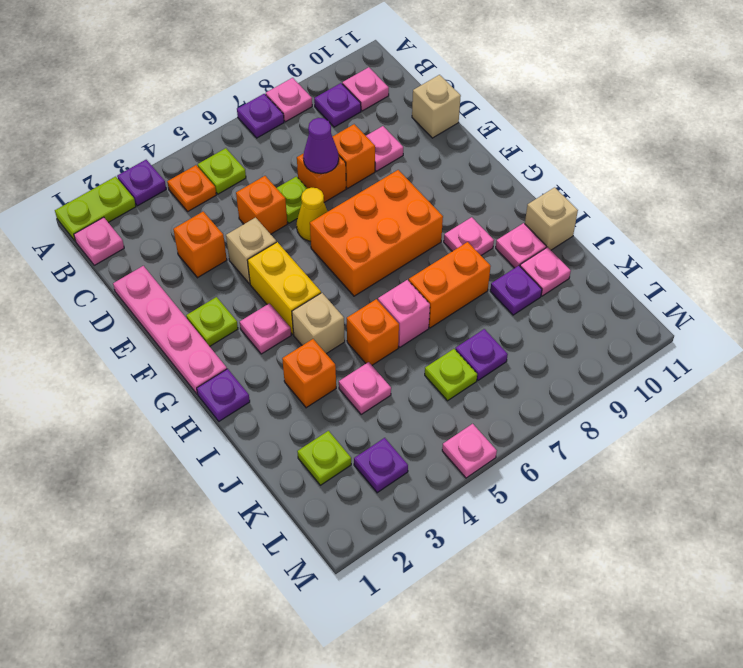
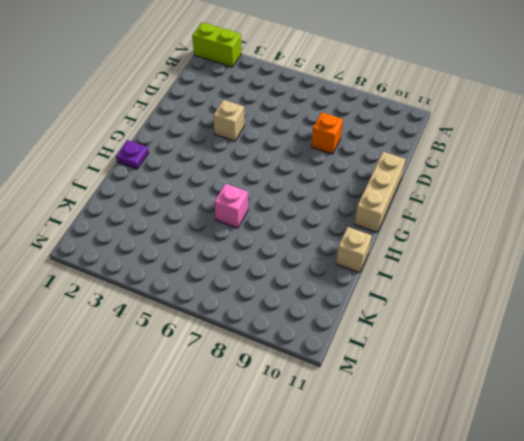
lime 1x2 brick [192,22,241,67] -> lime 1x2 plate [55,177,136,241]
tan 1x3 brick [354,152,406,232] -> none
none -> purple 1x1 plate [117,160,166,206]
none -> purple 1x1 plate [237,94,284,138]
none -> pink 1x1 plate [266,78,312,122]
none -> pink 1x1 plate [74,217,124,265]

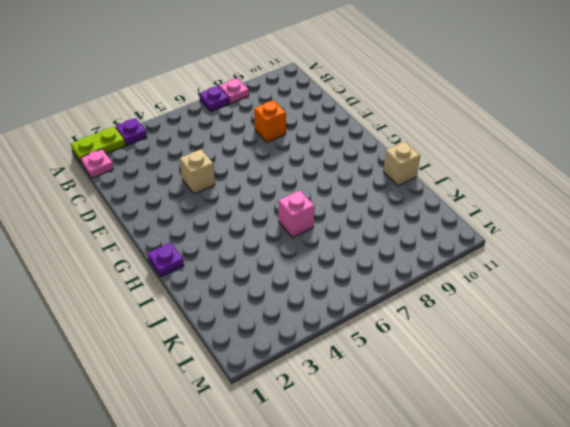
none -> orange 1x1 plate [167,165,216,211]
none -> lime 1x1 plate [198,148,246,194]
none -> purple 1x1 plate [314,83,361,127]
none -> pink 1x1 plate [342,67,389,111]

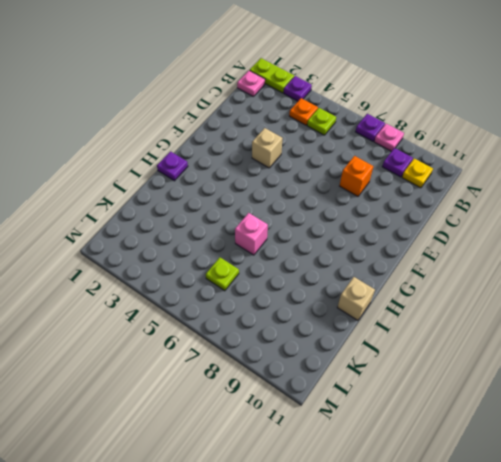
yellow 1x1 plate [402,159,433,188] -> pink 1x1 plate [342,67,389,111]
none -> pink 1x4 plate [113,266,227,394]
none -> orange 1x1 brick [173,212,227,278]
none -> orange 1x1 brick [236,176,287,234]
none -> lime 1x1 plate [277,176,308,223]

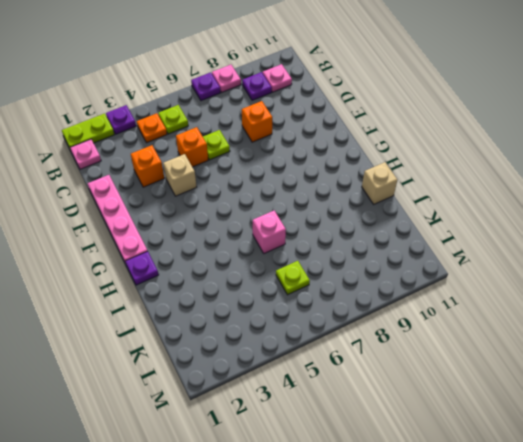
none -> orange 1x1 brick [297,153,346,202]
none -> pink 1x1 plate [366,126,403,171]
none -> tan 1x1 brick [412,75,461,138]
none -> yellow 1x1 cone [296,188,328,241]

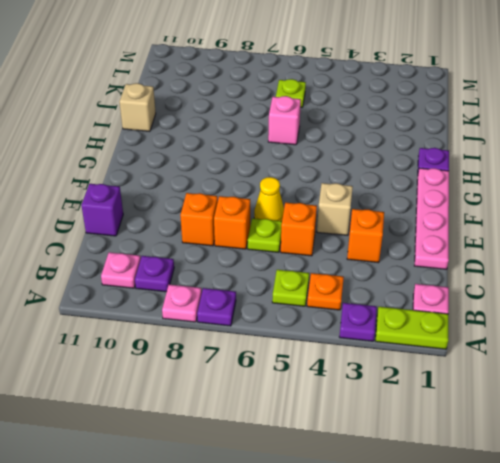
purple 1x1 brick [81,184,123,236] -> tan 1x1 brick [412,75,461,138]
none -> pink 1x1 plate [366,126,403,171]
none -> lime 1x1 plate [186,297,238,346]
none -> yellow 1x2 brick [247,242,321,334]
none -> orange 2x3 brick [310,170,443,296]

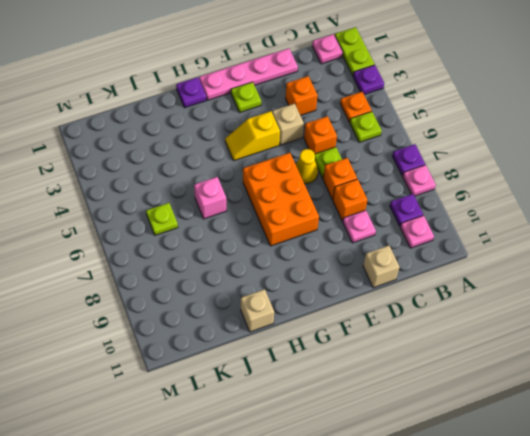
yellow 1x2 slope [225,111,280,161] -> yellow 1x2 brick [247,242,321,334]
none -> pink 1x1 plate [240,303,291,354]
none -> tan 1x1 brick [292,293,345,354]
none -> pink 1x1 plate [444,217,494,255]
none -> orange 1x1 brick [282,339,336,408]

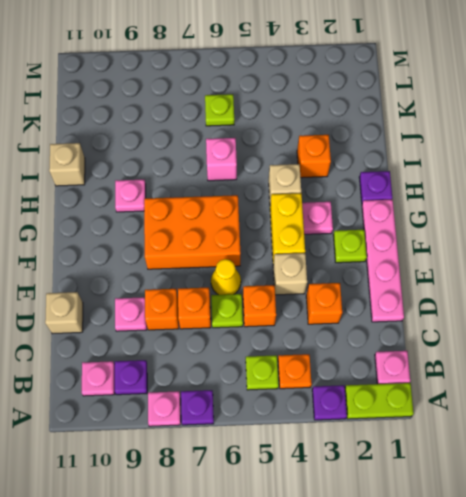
none -> orange 1x1 brick [347,299,399,365]
none -> orange 1x2 brick [409,242,491,328]
none -> pink 1x1 plate [496,223,546,268]
none -> pink 1x1 plate [339,362,391,415]

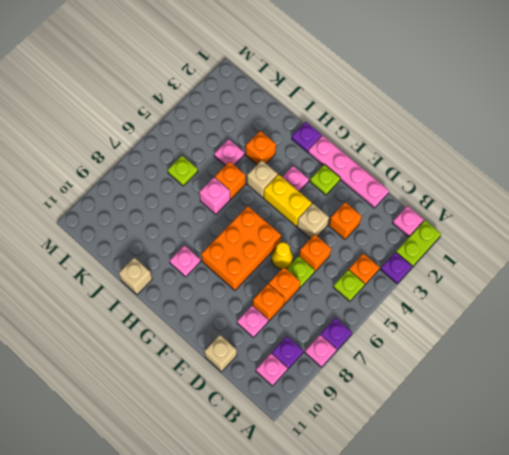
none -> orange 1x2 brick [409,242,491,328]
none -> pink 1x1 plate [496,223,546,268]
none -> purple 1x1 plate [490,266,542,315]
none -> pink 1x1 plate [520,247,571,296]

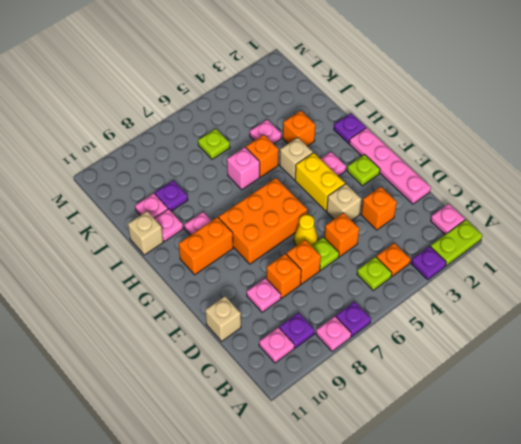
orange 1x2 brick [179,217,233,275] -> orange 1x2 brick moved to [409,242,491,328]
none -> lime 1x1 plate [297,431,351,485]
none -> purple 1x1 plate [455,329,508,380]
none -> purple 1x1 plate [354,438,408,493]
none -> pink 1x1 plate [442,424,497,478]

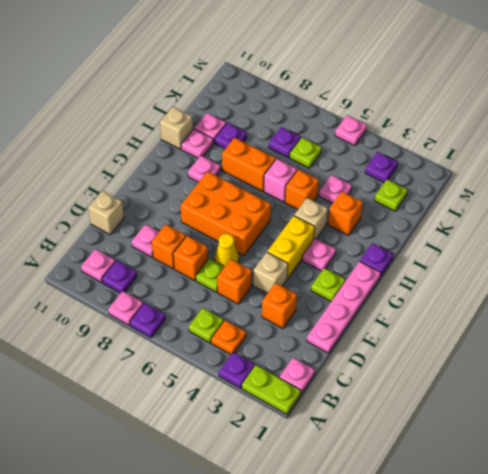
none -> purple 1x1 cone [303,118,339,174]

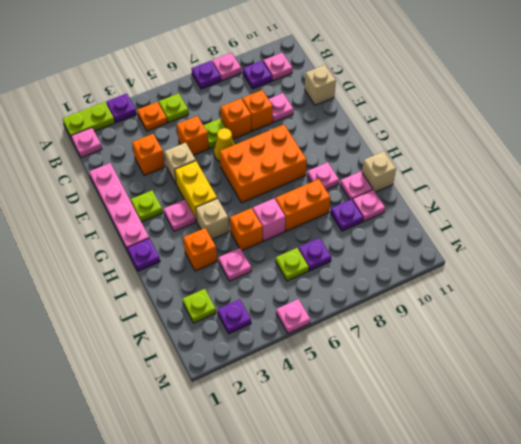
none -> purple 1x1 cone [303,118,339,174]

